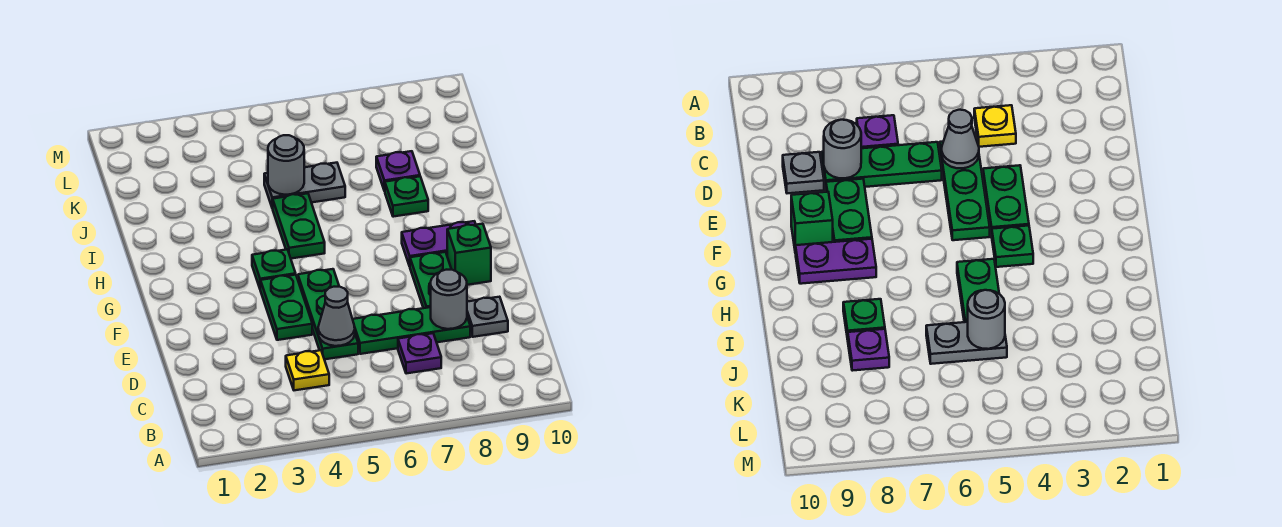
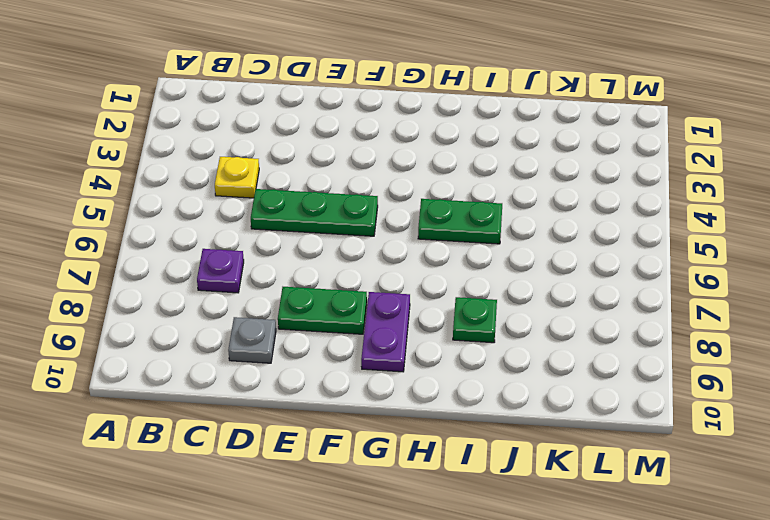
none -> green 1x3 plate [353,307,470,354]
none -> green 1x2 plate [260,275,312,340]
none -> green 1x1 brick [447,224,491,285]

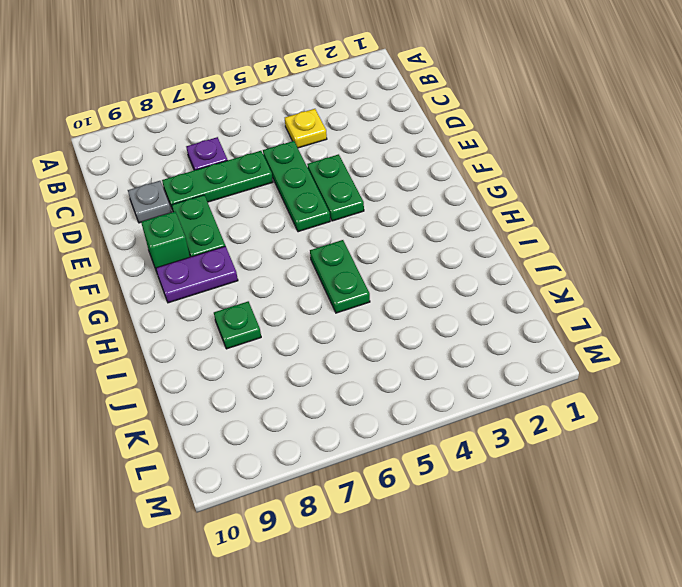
none -> green 1x1 plate [252,250,296,288]
none -> grey 1x2 plate [264,163,345,208]
none -> purple 1x1 plate [376,151,420,191]

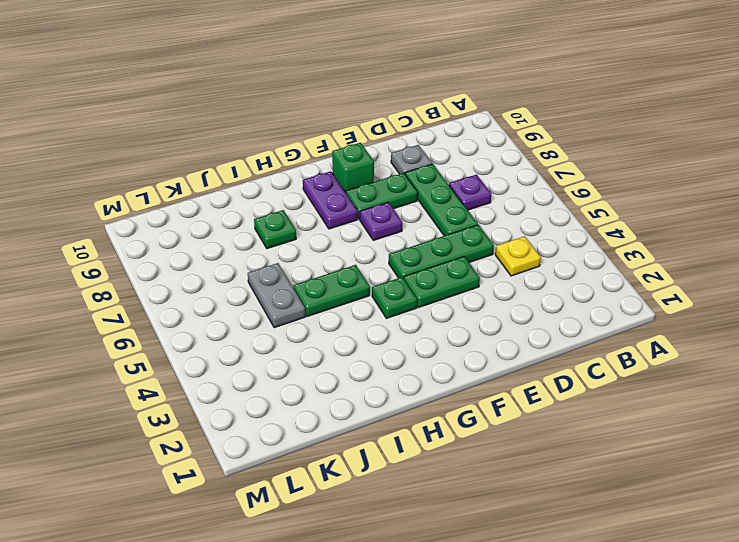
purple 1x1 plate [360,202,402,240] -> purple 1x1 plate moved to [376,151,420,191]
none -> grey 1x1 cone [318,287,355,346]
none -> grey 1x1 round brick [431,270,467,329]
none -> grey 1x1 round brick [268,135,304,195]

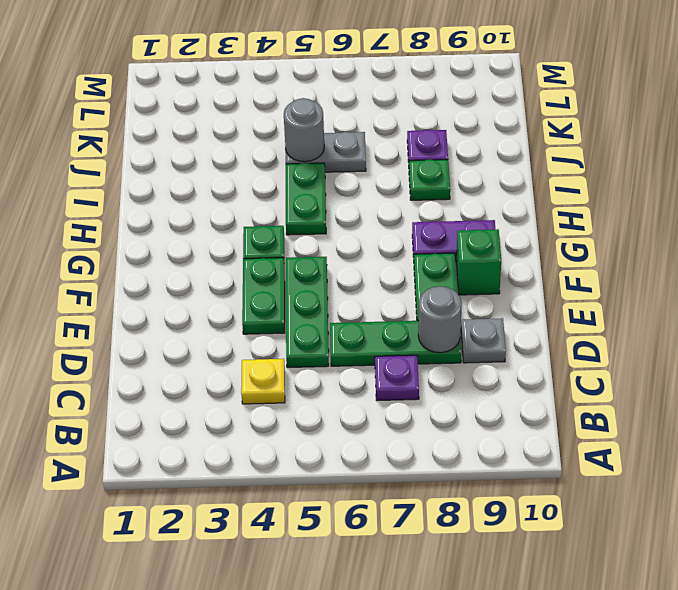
none -> grey 1x1 cone [318,287,355,346]

